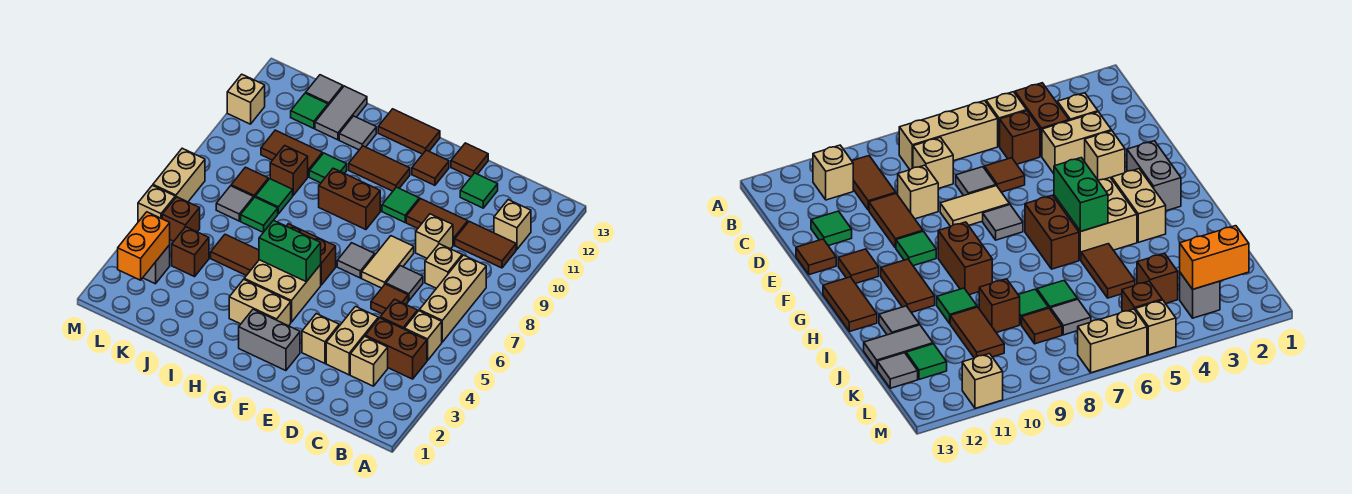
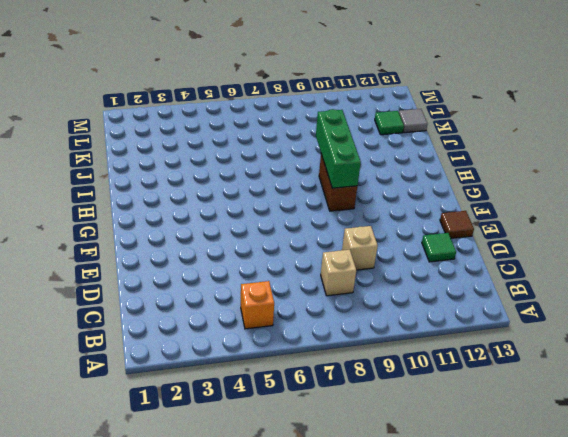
orange 1x1 brick [241,281,274,329] -> tan 1x1 brick [404,311,442,361]
green 1x3 brick [316,109,361,188] -> none
none -> brown 1x2 brick [365,318,427,379]
none -> tan 1x3 brick [419,255,486,342]
none -> brown 1x2 tile [455,221,516,268]
none -> tan 1x1 brick [494,200,531,249]

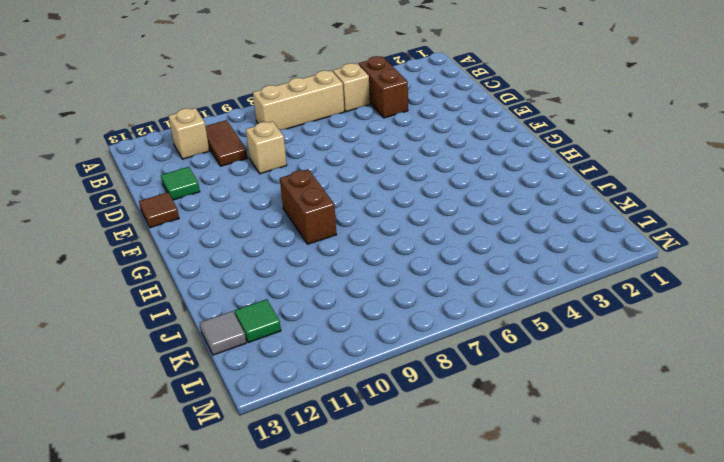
none -> tan 1x1 brick [350,336,388,386]
none -> brown 1x1 brick [380,299,418,329]
none -> tan 1x1 brick [425,244,462,288]
none -> tan 1x2 brick [326,307,378,375]

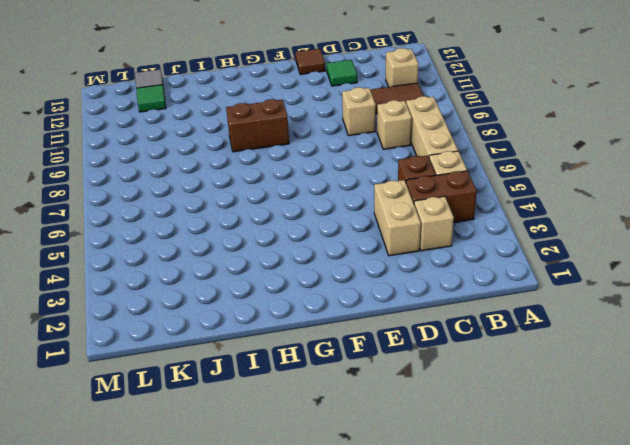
none -> brown 1x1 tile [371,284,408,314]
none -> grey 1x1 tile [386,266,423,301]
none -> brown 1x2 tile [406,199,468,245]
none -> tan 1x1 brick [302,314,339,363]

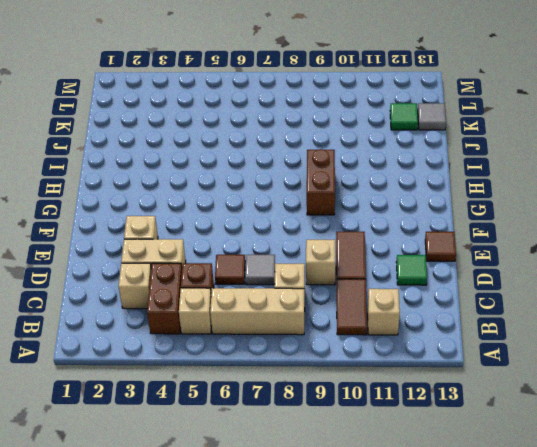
none -> tan 1x2 tile [362,236,414,288]
none -> grey 1x2 brick [239,309,300,371]
none -> grey 1x1 tile [337,243,375,278]
none -> green 1x1 tile [382,187,419,222]

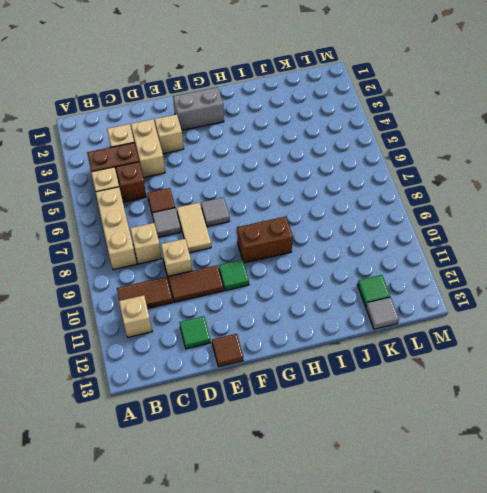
none -> brown 1x1 tile [412,150,449,185]
none -> tan 1x2 brick [229,279,291,326]
none -> tan 2x2 brick [244,260,321,322]
none -> brown 1x2 brick [287,224,336,285]

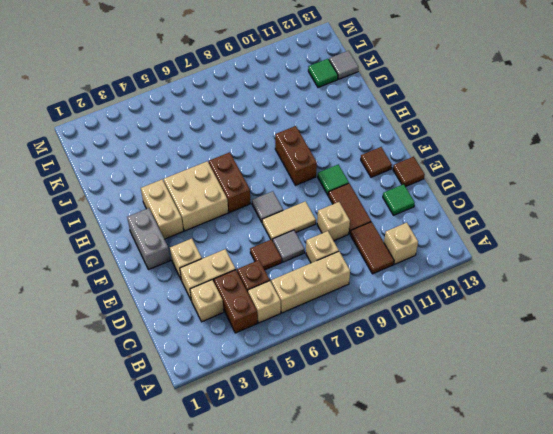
none -> brown 1x2 tile [349,146,410,191]
none -> brown 1x2 tile [378,109,440,154]
none -> brown 1x2 tile [211,234,259,276]
none -> green 1x1 tile [309,153,347,183]

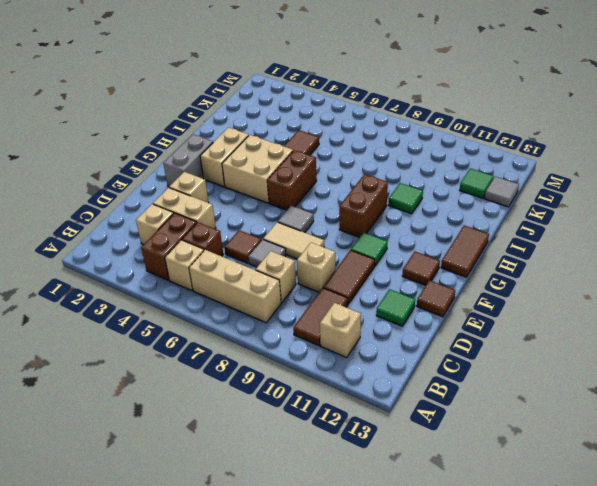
none -> brown 1x2 tile [349,146,410,191]
none -> grey 1x1 tile [339,116,376,150]
none -> green 1x1 tile [241,197,278,232]
none -> green 1x1 tile [255,179,293,214]

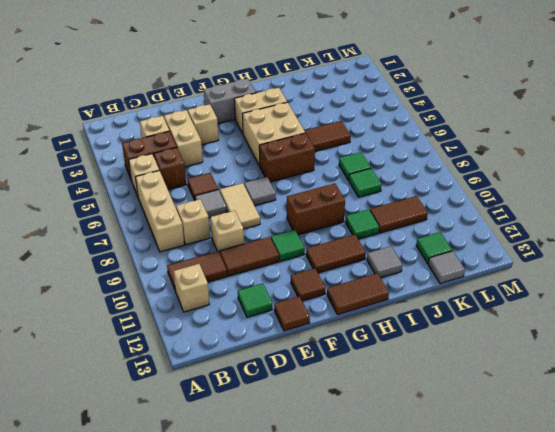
none -> brown 1x1 brick [270,146,308,195]
none -> grey 1x2 tile [315,86,367,140]
none -> brown 1x1 brick [172,227,209,277]
none -> grey 1x1 tile [216,186,254,221]

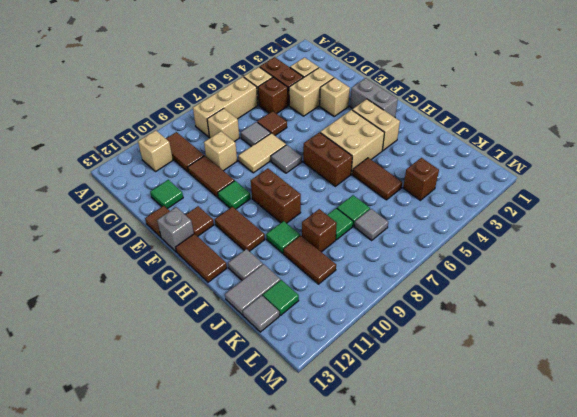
grey 1x1 brick [157,207,194,252] -> grey 1x1 brick moved to [143,245,170,284]
none -> brown 1x1 tile [231,167,268,197]
none -> brown 1x1 brick [162,197,200,241]
none -> tan 1x1 brick [138,185,175,222]
none -> tan 1x2 brick [153,148,205,202]

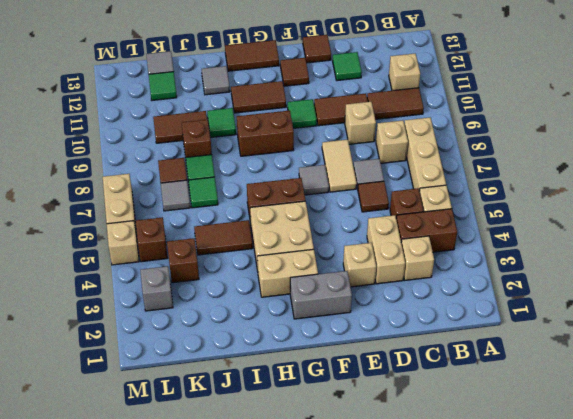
none -> grey 1x2 tile [315,86,367,140]
none -> tan 1x1 brick [227,74,265,124]
none -> green 1x2 brick [259,220,321,282]
none -> orange 1x2 brick [118,212,170,280]

